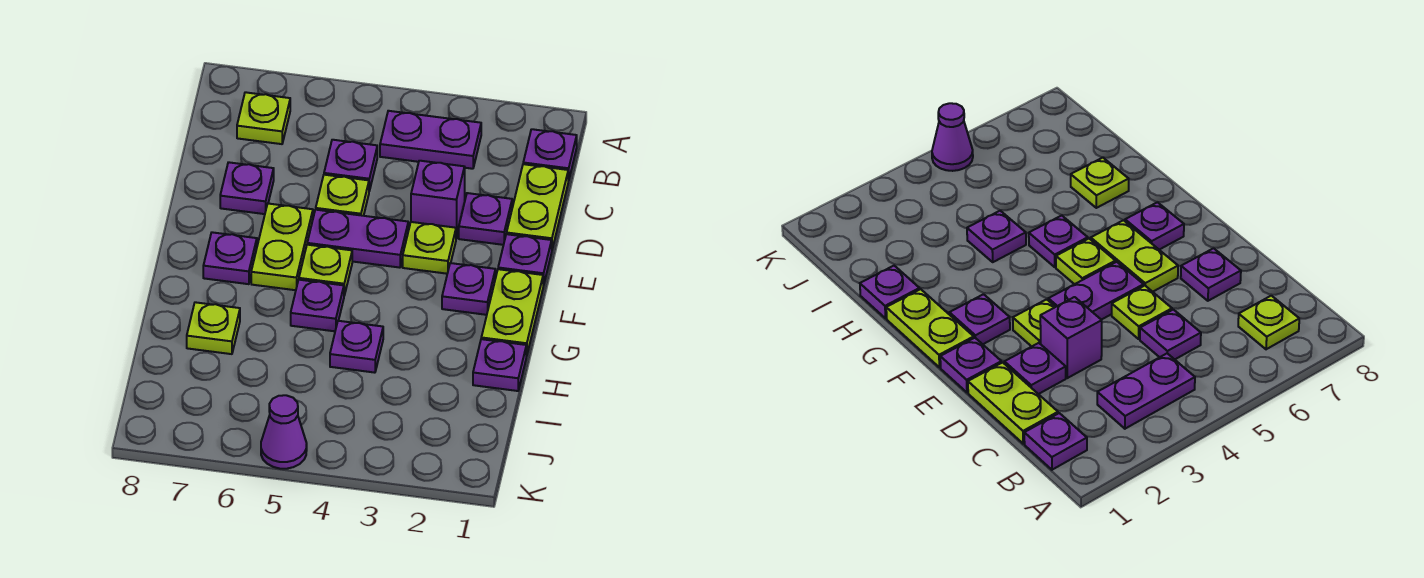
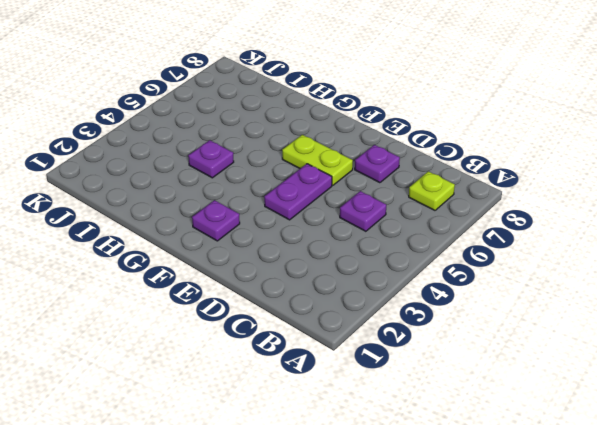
none -> purple 1x1 plate [523,129,577,181]
none -> purple 1x2 plate [380,111,481,169]
none -> lime 1x2 plate [507,164,568,249]

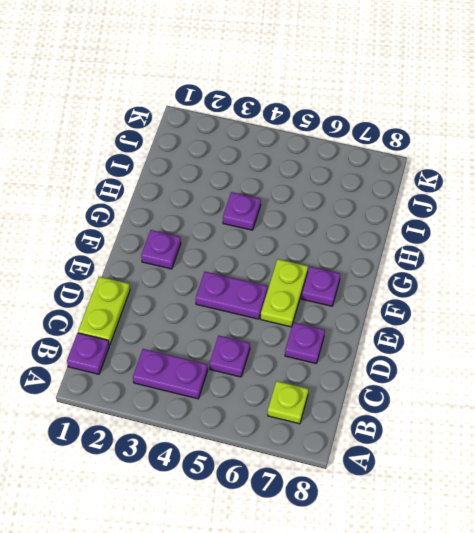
none -> purple 1x1 plate [459,193,512,245]
none -> purple 1x1 brick [411,161,465,238]
none -> lime 1x1 plate [316,175,369,216]

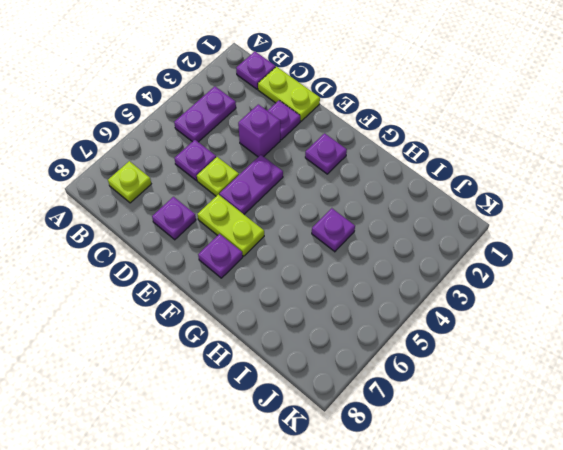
none -> purple 1x1 plate [498,234,552,286]
none -> lime 1x1 plate [403,222,456,274]
none -> lime 1x2 plate [481,269,543,356]

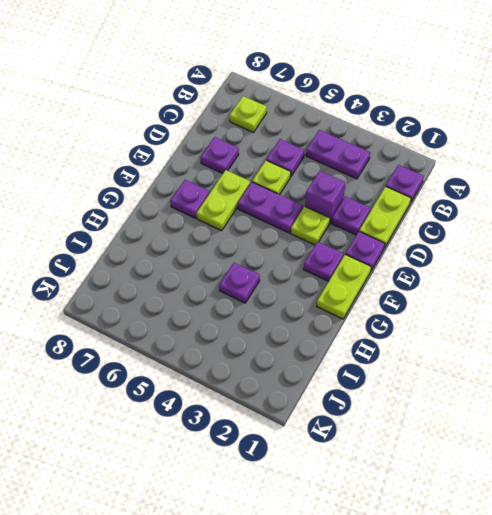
none -> lime 1x1 plate [299,245,352,295]
none -> purple 1x1 plate [291,280,344,331]
none -> purple 1x1 plate [473,339,526,391]

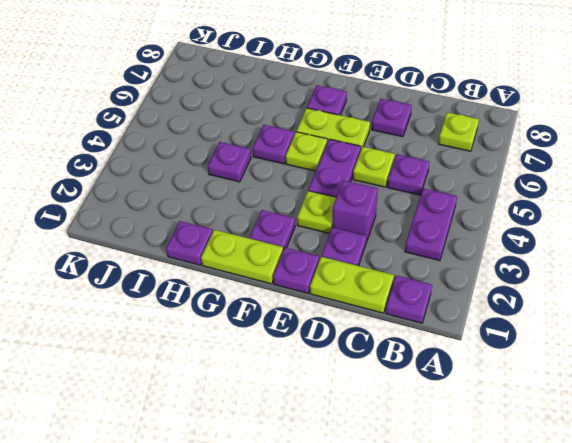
none -> lime 1x1 plate [187,302,240,354]
none -> purple 1x1 cone [261,395,307,469]

